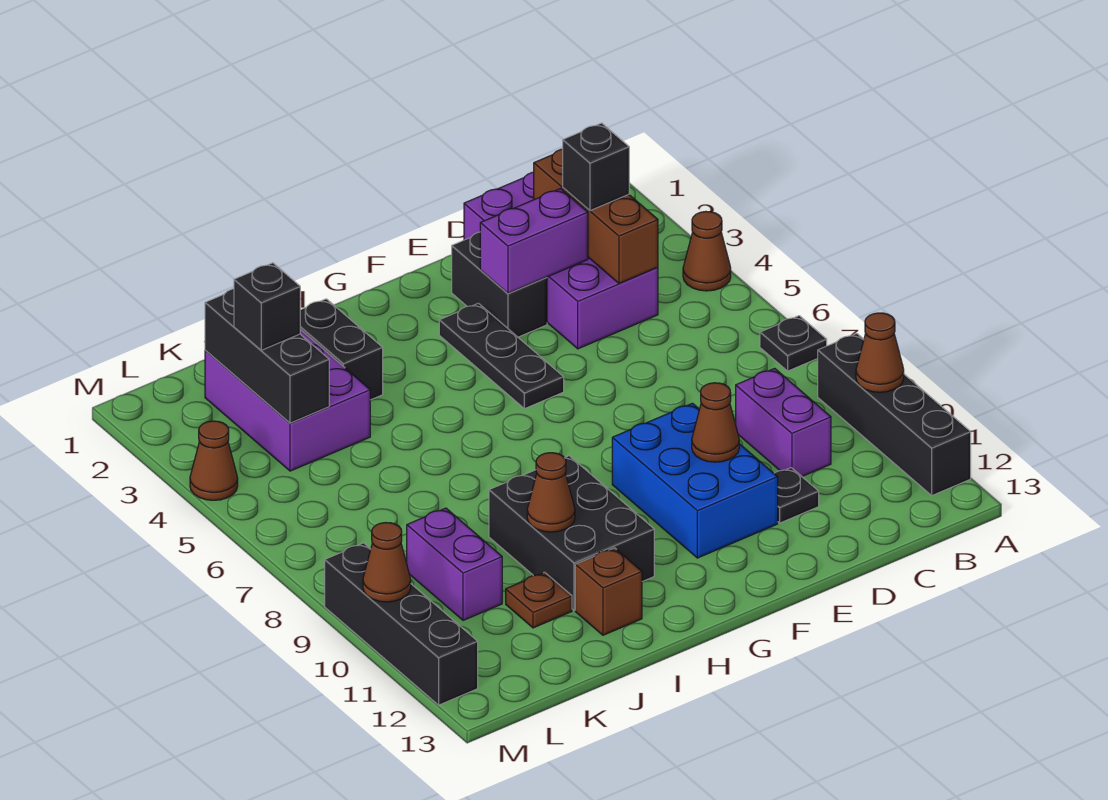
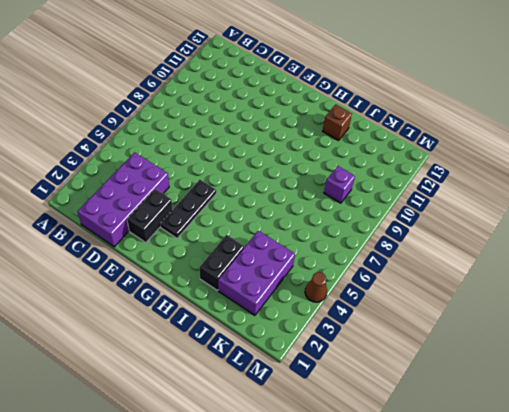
purple 1x1 brick [324,166,355,203] -> purple 1x2 brick [407,508,502,620]
none -> brown 1x1 cone [683,211,731,291]
none -> black 1x1 plate [760,316,827,371]
none -> black 1x4 brick [818,334,971,495]

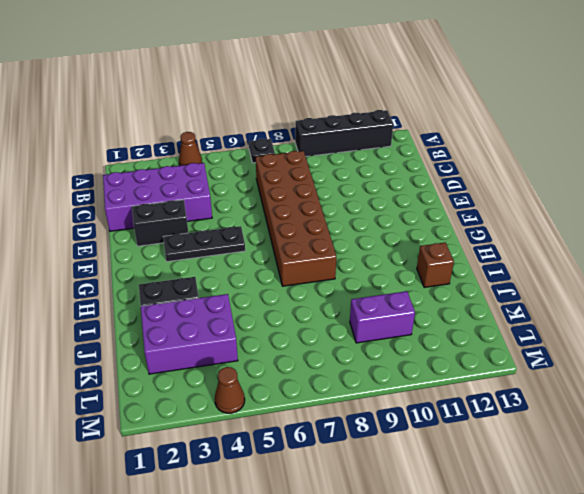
brown 2x6 brick [256,151,336,286] -> none
none -> purple 1x2 brick [736,368,831,476]
none -> black 1x1 plate [774,468,819,523]
none -> blue 2x3 brick [612,403,778,558]

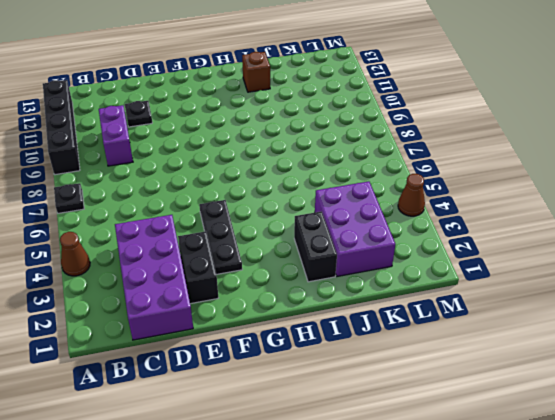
none -> blue 2x3 brick [612,403,778,558]
none -> black 2x3 brick [489,456,654,610]
none -> brown 1x1 plate [506,572,572,628]

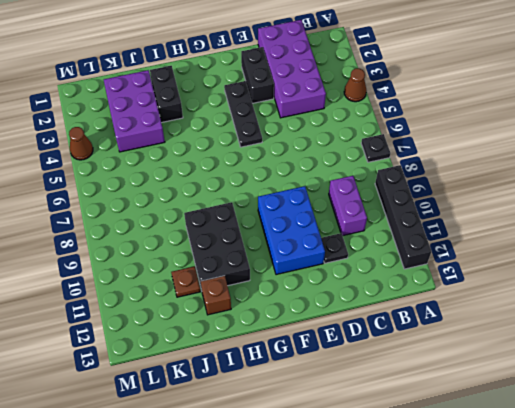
none -> purple 1x2 brick [407,508,502,620]
none -> black 1x4 brick [325,543,478,705]
none -> brown 1x1 cone [856,313,904,392]

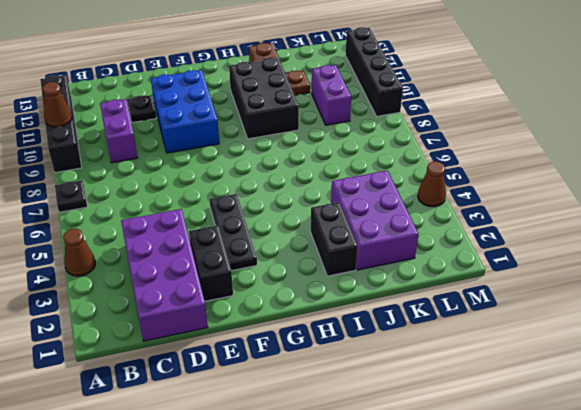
none -> brown 1x3 brick [534,149,658,283]
none -> purple 1x2 brick [480,189,588,293]
none -> brown 1x1 cone [692,383,739,462]

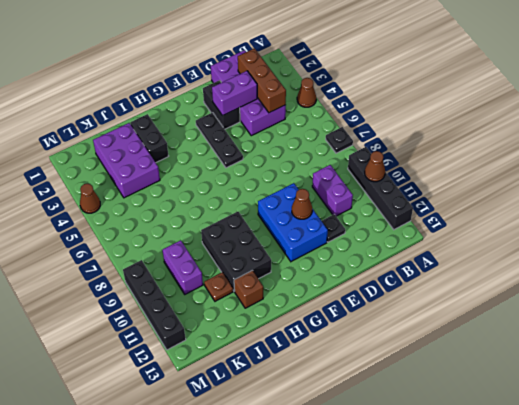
none -> brown 1x1 cone [527,453,575,532]
none -> black 1x3 brick [205,289,329,423]
none -> brown 1x1 cone [363,523,411,602]

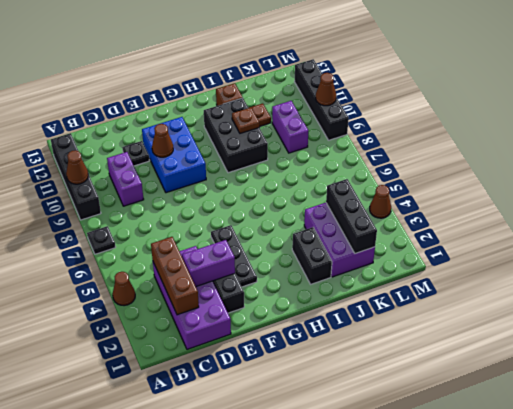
brown 1x1 plate [232,108,259,133] -> brown 1x1 cone [527,453,575,532]
none -> black 1x1 brick [563,123,629,211]
none -> black 1x1 brick [234,263,300,350]

